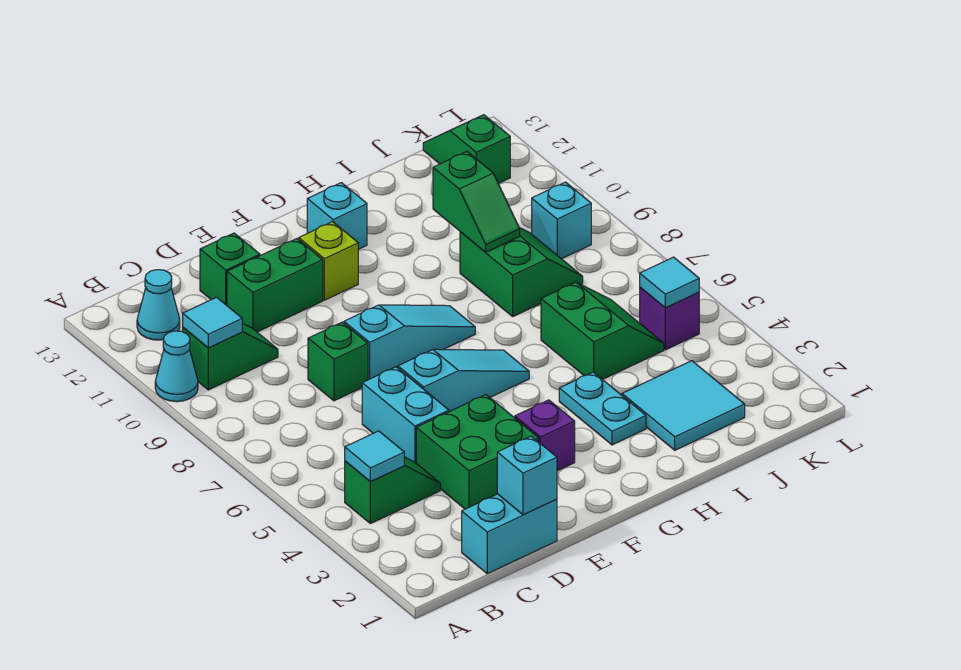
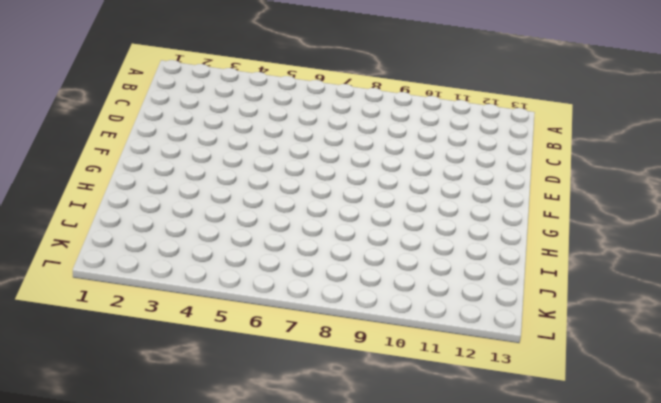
none -> cyan 1x1 cone [155,331,198,402]
none -> green 1x2 slope [345,457,440,524]
none -> green 1x2 slope [183,323,278,390]

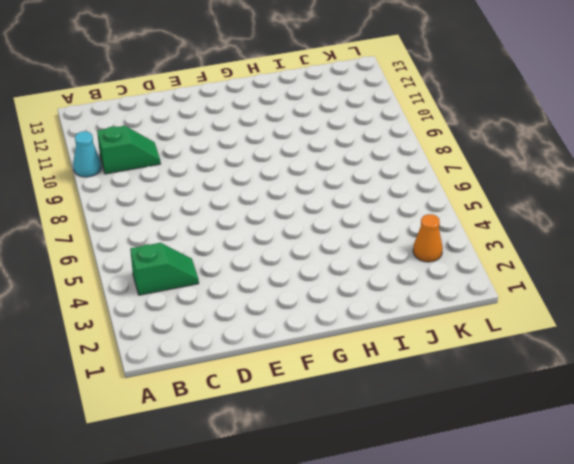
orange 1x1 cone [413,214,443,262] -> none
none -> cyan 1x1 cone [137,270,180,340]
none -> cyan 1x2 brick [462,494,557,574]
none -> green 2x2 brick [416,395,539,509]

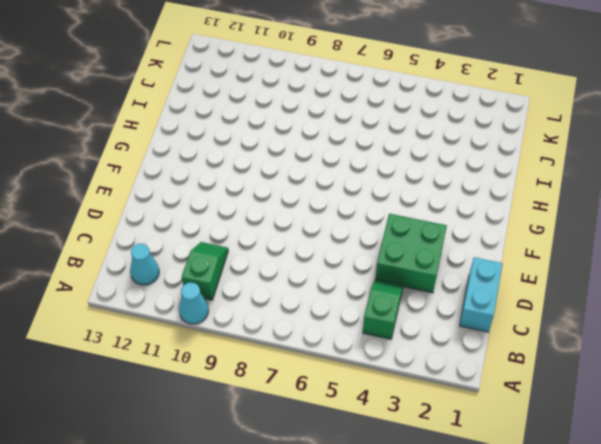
none -> cyan 1x2 brick [362,367,449,463]
none -> green 1x1 brick [308,322,368,401]
none -> green 1x2 brick [227,239,323,332]

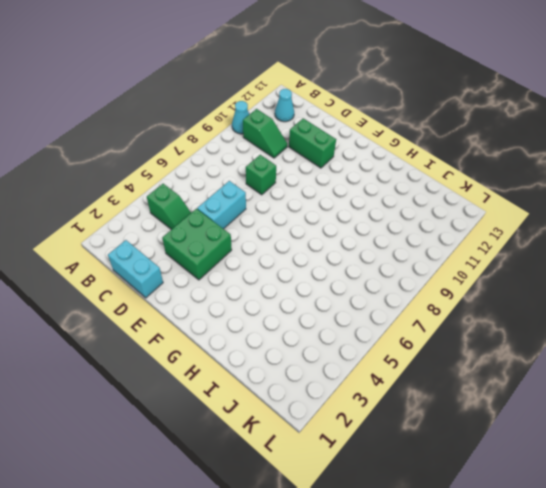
none -> green 1x1 brick [200,233,260,305]
none -> cyan 1x3 slope [398,349,529,412]
none -> cyan 1x3 slope [344,305,475,380]

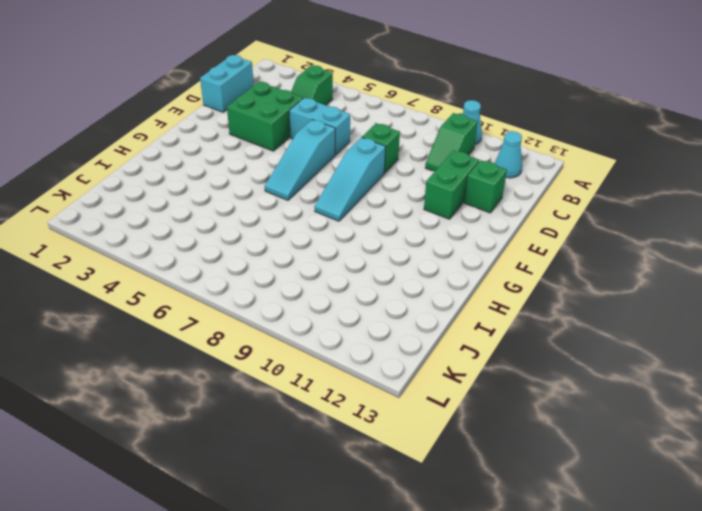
none -> purple 1x1 brick [515,400,575,471]
none -> lime 1x1 brick [299,222,358,300]
none -> cyan 1x1 brick [307,183,367,249]

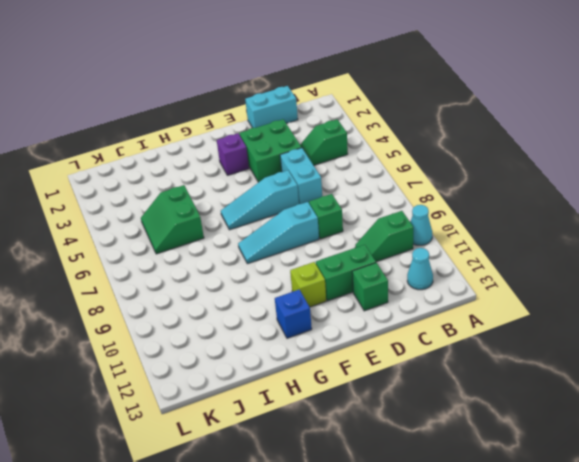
blue 1x1 brick [275,290,312,338] -> cyan 1x1 brick [307,183,367,249]
none -> cyan 1x2 plate [559,372,646,445]
none -> cyan 2x2 tile [622,361,745,450]
none -> green 2x2 slope [460,228,583,316]

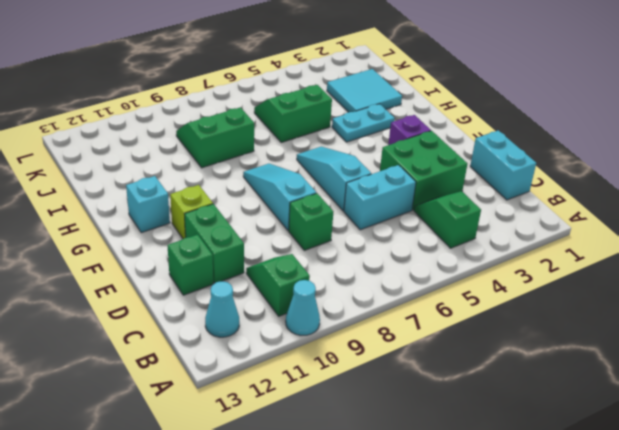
none -> purple 1x1 brick [640,288,699,350]
none -> cyan 1x1 brick [532,182,591,259]
none -> green 1x2 slope [423,115,510,184]

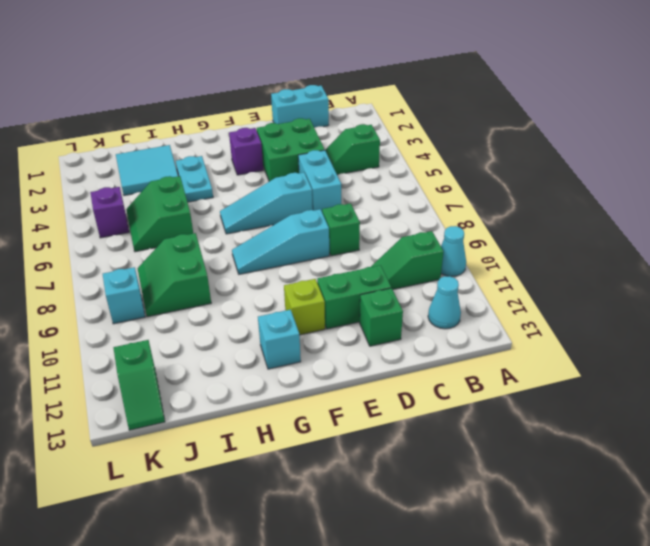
none -> cyan 1x1 tile [345,431,404,482]
none -> cyan 1x1 tile [183,297,242,348]
none -> cyan 1x1 brick [497,436,557,515]

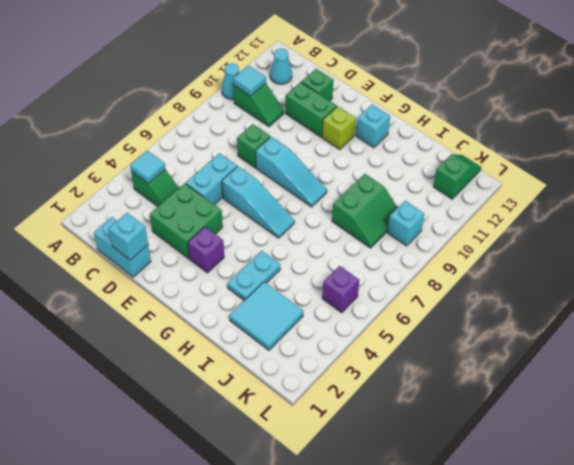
none -> green 2x2 slope [541,282,664,380]
none -> green 1x2 slope [433,152,520,252]
none -> cyan 1x1 tile [640,257,699,308]

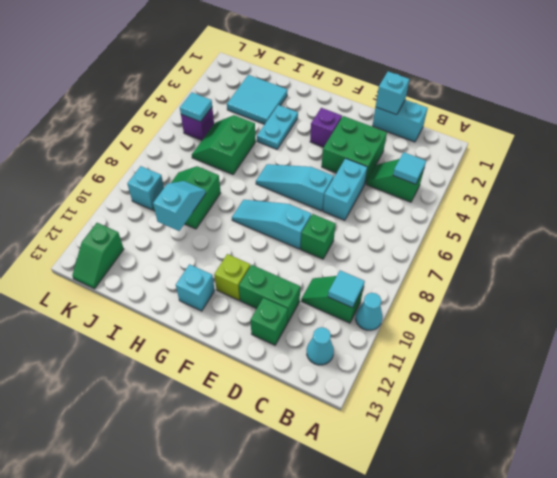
cyan 1x2 slope [153,181,206,231] -> green 1x2 slope [433,152,520,252]

